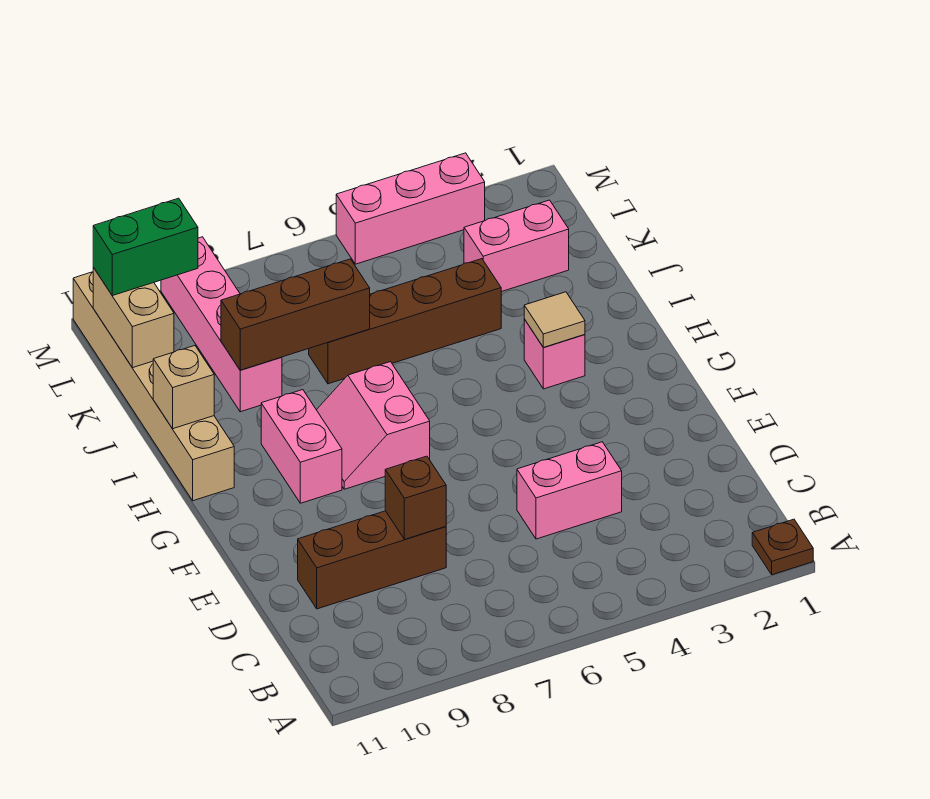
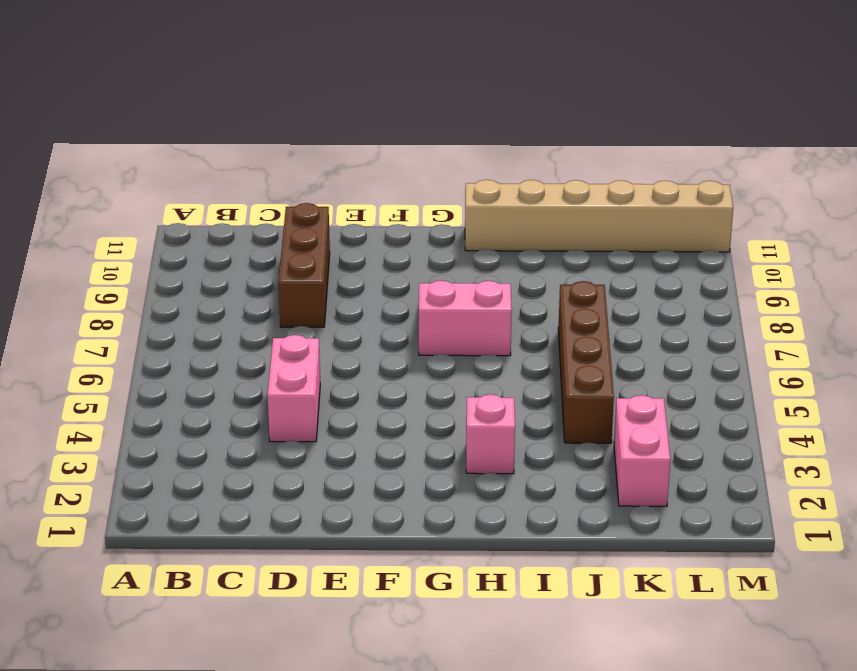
none -> brown 1x1 plate [752,519,813,575]
none -> pink 1x2 brick [261,390,342,503]
none -> pink 1x4 brick [161,237,282,412]

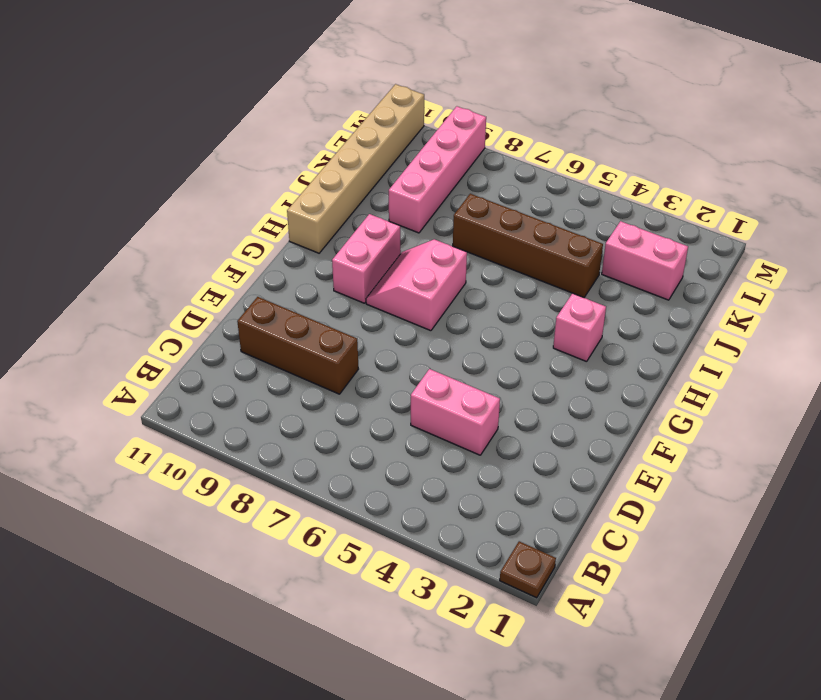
none -> pink 1x3 brick [336,153,485,264]
none -> brown 1x1 brick [385,456,446,539]
none -> tan 1x1 tile [524,292,585,347]

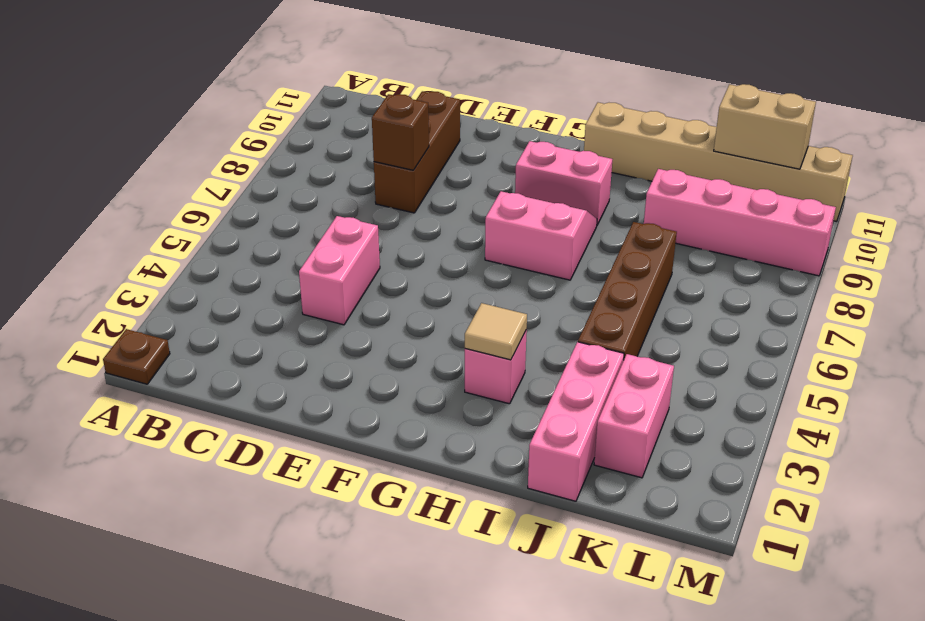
pink 1x3 brick [528,342,624,501] -> pink 1x3 brick moved to [336,153,485,264]
none -> tan 1x1 brick [153,346,214,429]
none -> brown 1x3 brick [221,259,370,370]
none -> green 1x2 brick [93,198,198,296]

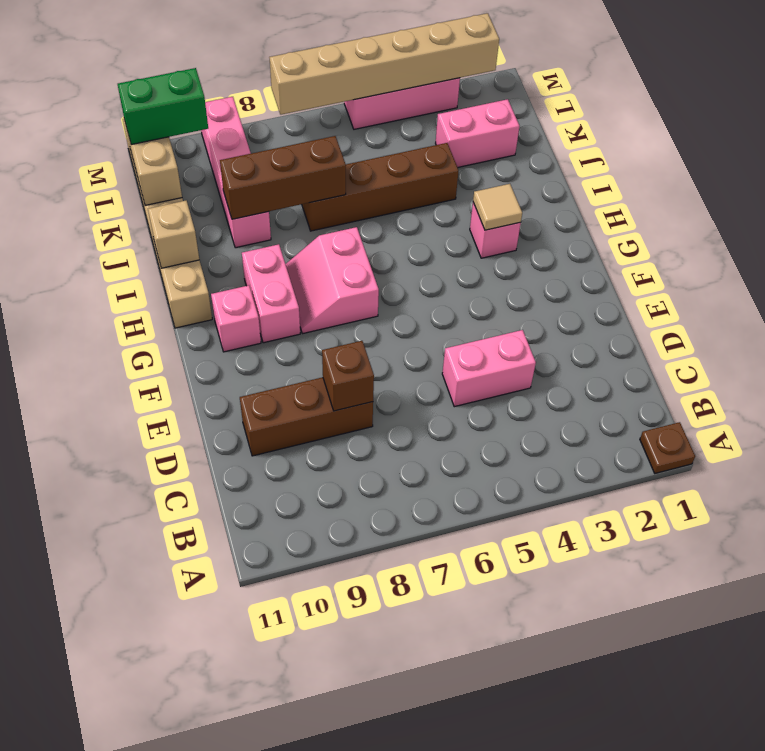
pink 1x1 brick [211,285,261,352] -> none
tan 1x6 brick [269,13,499,115] -> none

